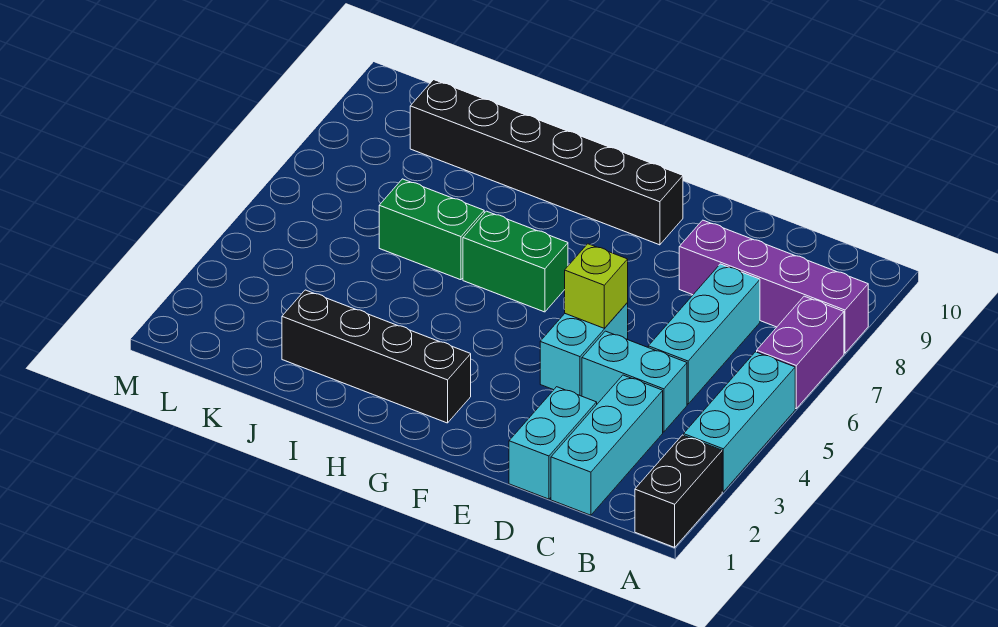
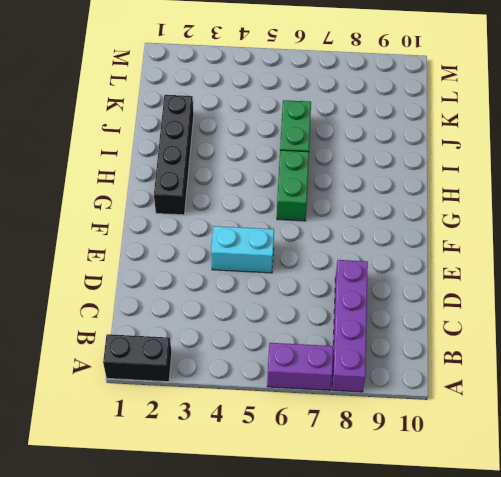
none -> cyan 1x3 brick [684,352,795,492]
none -> cyan 1x3 brick [551,375,663,515]
none -> cyan 1x2 brick [582,331,687,432]

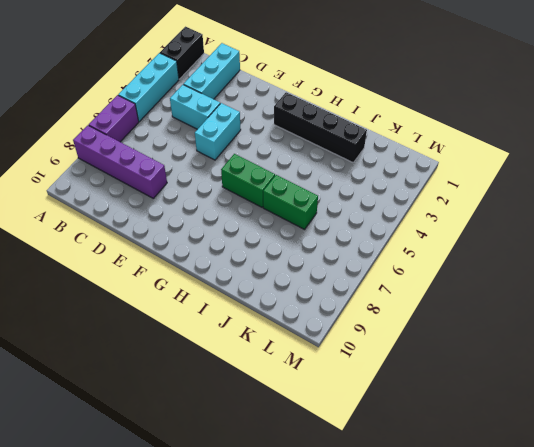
none -> cyan 1x3 brick [648,264,760,404]
none -> cyan 1x2 brick [509,387,597,499]
none -> black 1x6 brick [410,80,683,245]

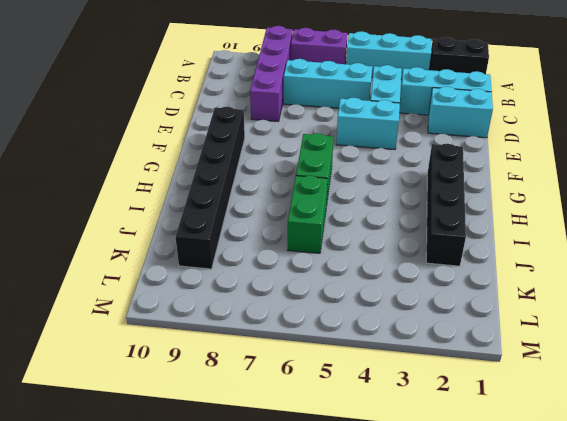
none -> lime 1x1 brick [565,244,628,328]

